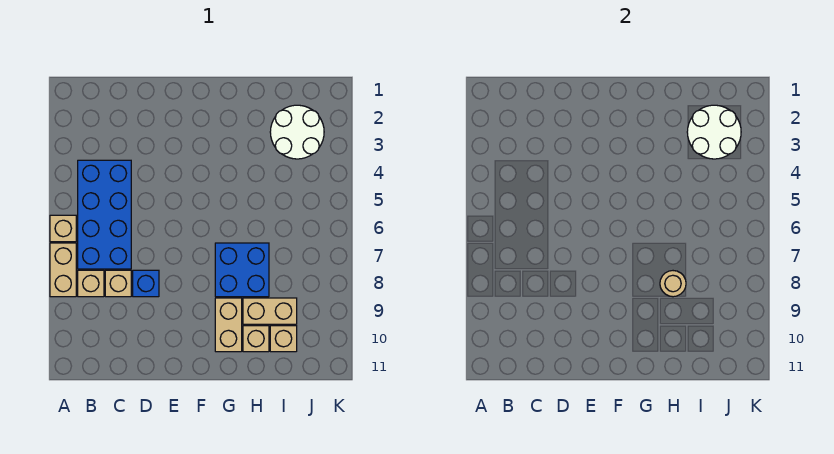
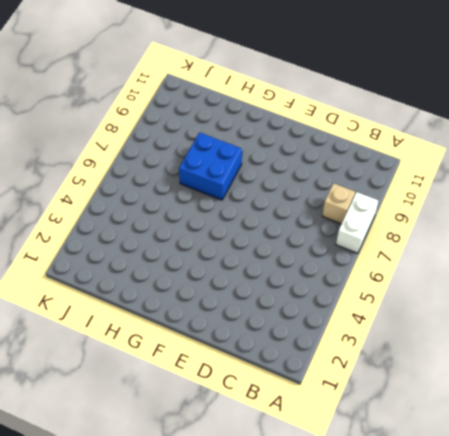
white 1x2 brick [336,192,378,253] -> tan 1x2 brick [50,243,76,297]
none -> tan 1x1 brick [50,215,76,242]
none -> blue 2x4 brick [78,160,131,269]
none -> tan 1x1 brick [105,270,131,297]

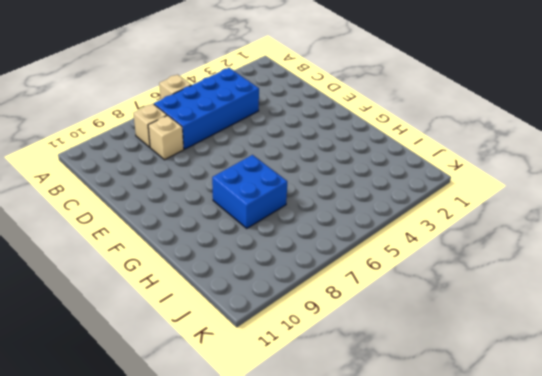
none -> tan 1x2 brick [50,243,76,297]
none -> blue 1x1 brick [133,270,159,297]
none -> tan 1x2 brick [215,298,242,352]

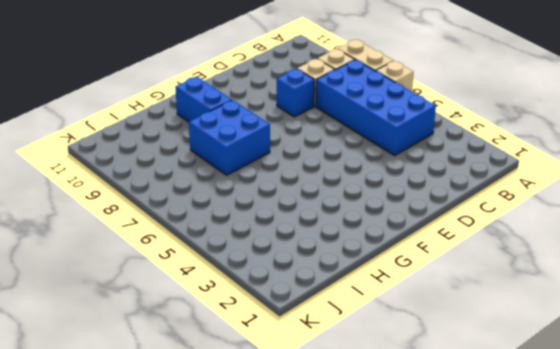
blue 1x2 brick [175,77,232,122] -> tan 1x2 brick [215,298,242,352]
none -> tan 1x2 brick [243,298,297,324]
none -> tan 1x1 brick [243,326,269,352]
none -> white 2x2 round brick [270,105,324,159]

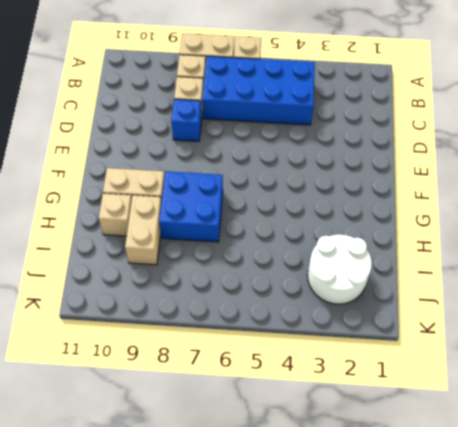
none -> tan 1x1 brick [270,326,297,352]
none -> tan 1x1 round brick [660,271,686,297]
none -> white 2x2 round brick [687,105,741,159]

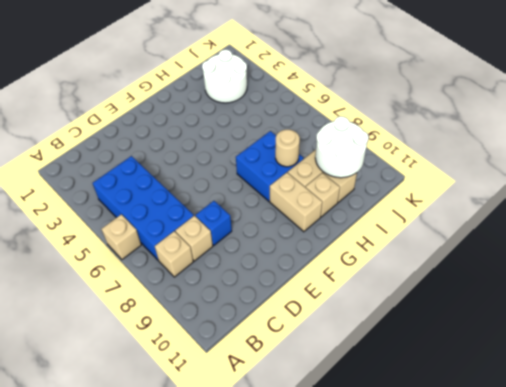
white 2x2 round brick [315,116,369,178] -> white 2x2 round brick moved to [687,105,741,159]
none -> tan 1x2 brick [50,243,76,297]

